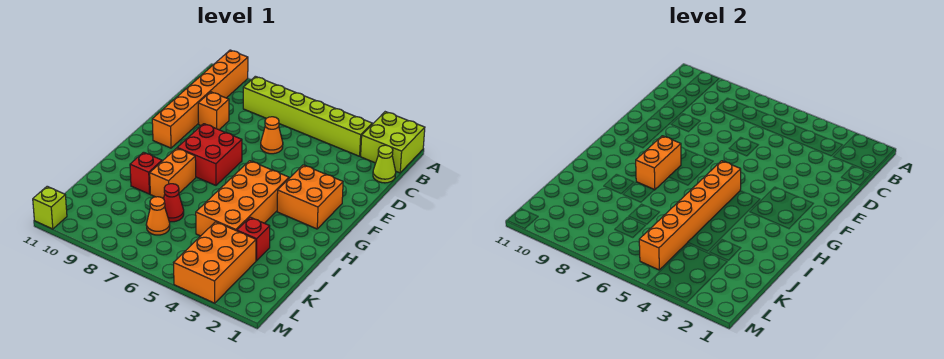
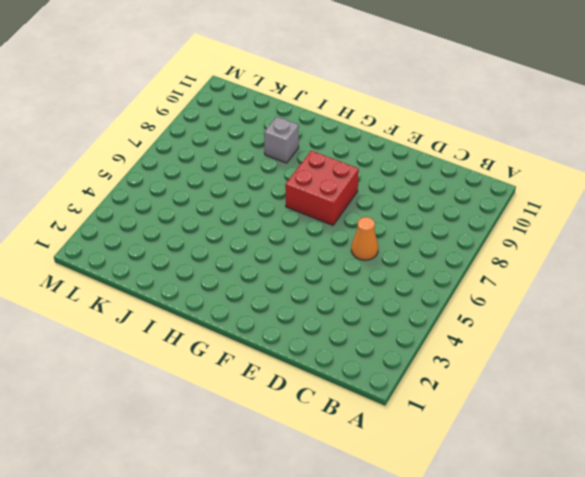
grey 1x1 brick [264,117,299,163] -> red 1x1 brick [130,152,162,194]
none -> lime 2x2 brick [361,112,425,173]
none -> orange 1x6 brick [152,50,248,148]
none -> lime 1x6 brick [243,76,372,156]

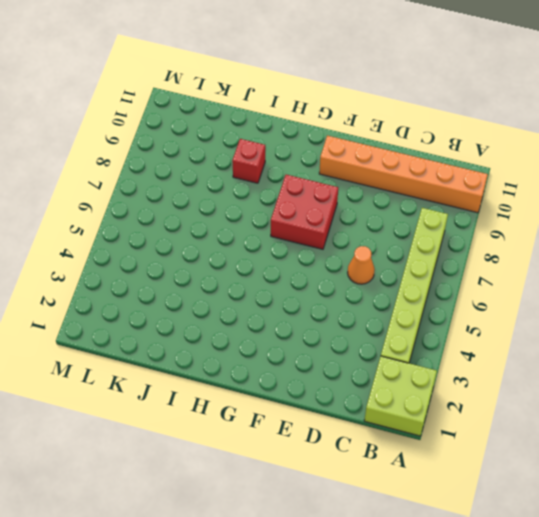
none -> lime 1x1 cone [373,145,396,183]
none -> orange 1x1 brick [198,92,229,130]
none -> orange 2x2 brick [277,165,343,229]

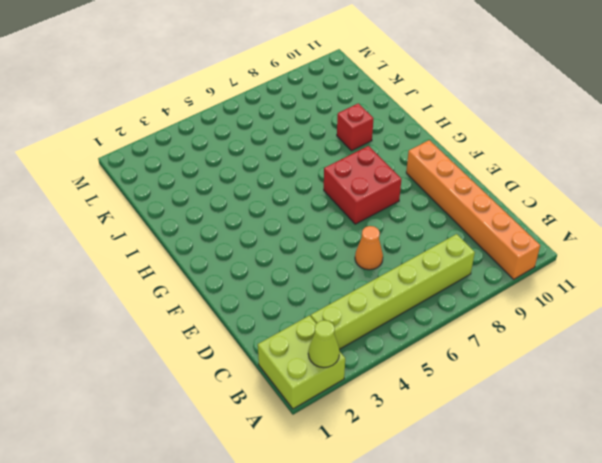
lime 1x1 cone [308,320,339,368] -> lime 1x1 cone moved to [373,145,396,183]
none -> orange 1x1 brick [198,92,229,130]
none -> orange 2x2 brick [277,165,343,229]
none -> orange 2x4 brick [196,161,289,236]

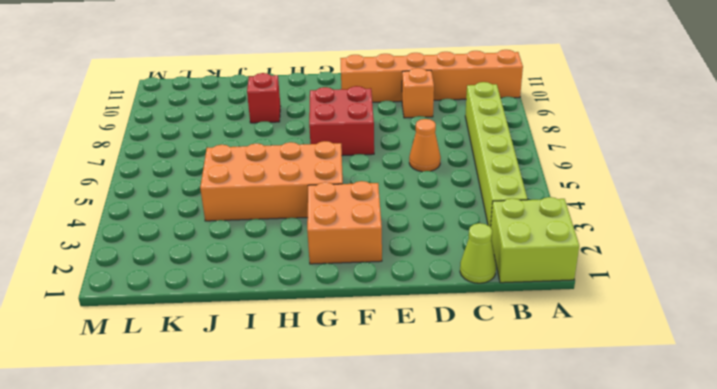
none -> orange 1x2 brick [150,148,196,199]
none -> red 1x1 brick [237,217,270,261]
none -> red 1x1 cone [164,184,184,222]

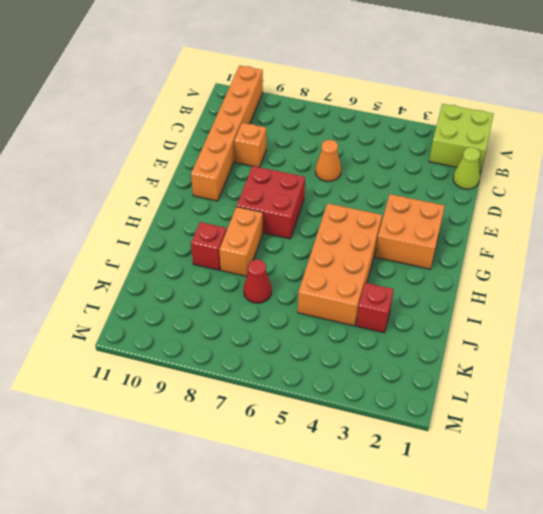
none -> lime 1x6 brick [243,76,372,156]
none -> orange 2x3 brick [174,222,256,303]
none -> orange 1x1 cone [146,197,170,235]

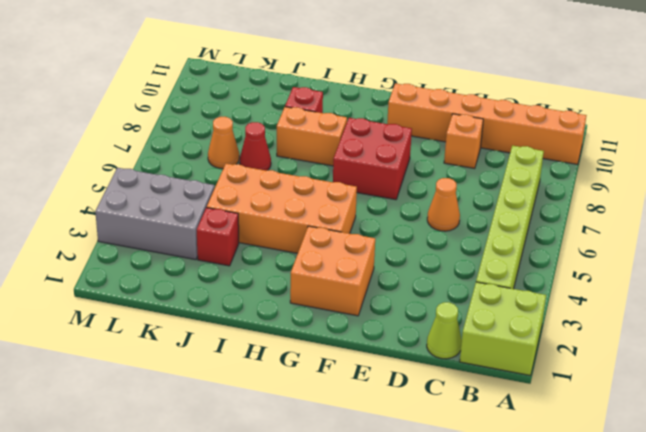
grey 2x3 brick [95,168,215,260] -> orange 2x3 brick [174,222,256,303]
none -> lime 1x1 brick [33,186,67,229]
none -> orange 1x6 brick [639,161,741,270]
none -> orange 1x2 brick [636,136,681,190]

